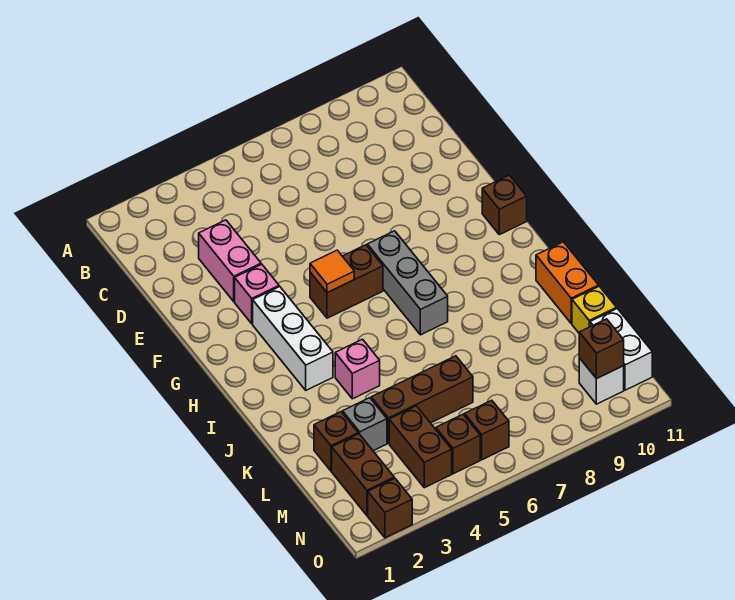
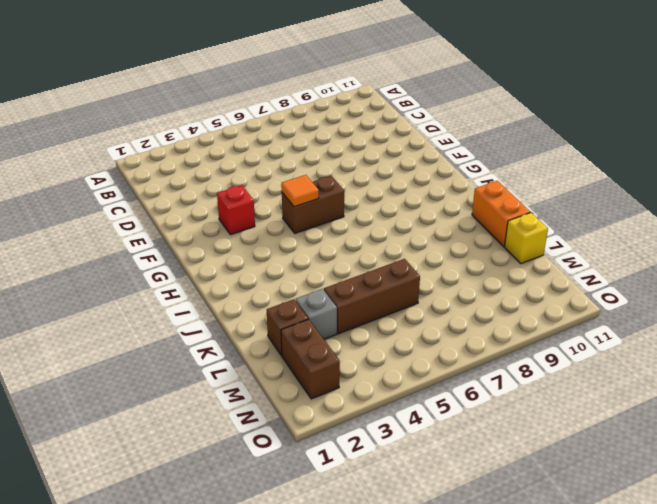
red 1x1 brick [217,185,255,235] -> pink 1x1 brick [235,264,279,324]
none -> pink 1x2 brick [199,220,261,302]
none -> white 1x3 brick [253,287,333,390]
none -> grey 1x3 brick [367,231,448,335]

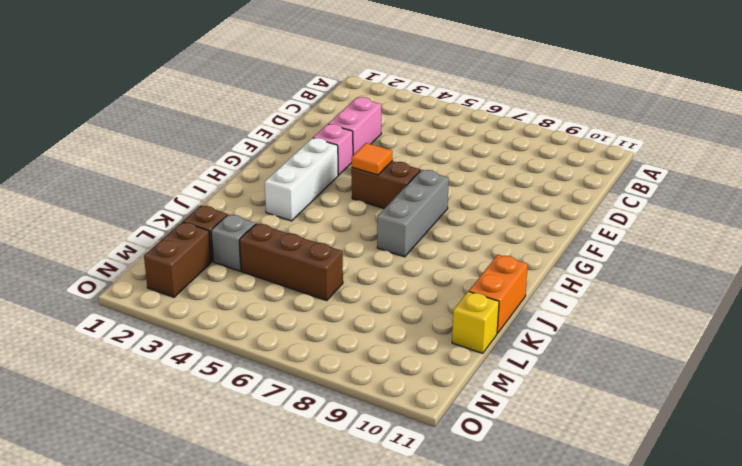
none -> brown 1x1 brick [482,175,527,235]
none -> pink 1x1 brick [335,339,380,399]
none -> brown 1x2 brick [389,406,452,488]

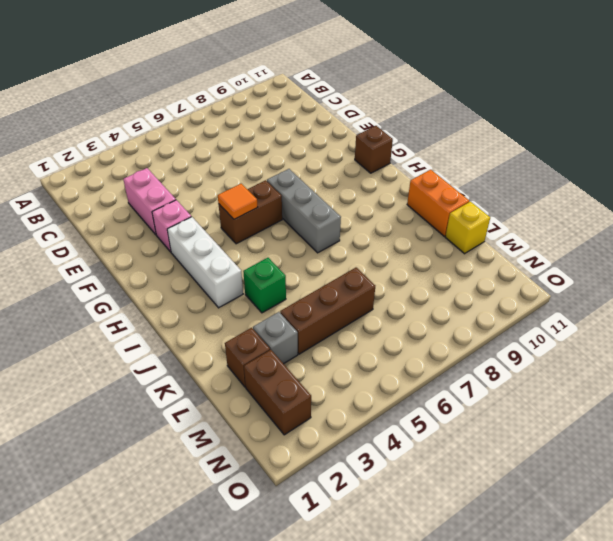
green 1x1 brick [243,258,286,313] -> pink 1x1 brick [335,339,380,399]
none -> brown 1x2 brick [389,406,452,488]
none -> white 1x2 brick [590,309,652,390]
none -> brown 1x1 brick [436,414,480,474]

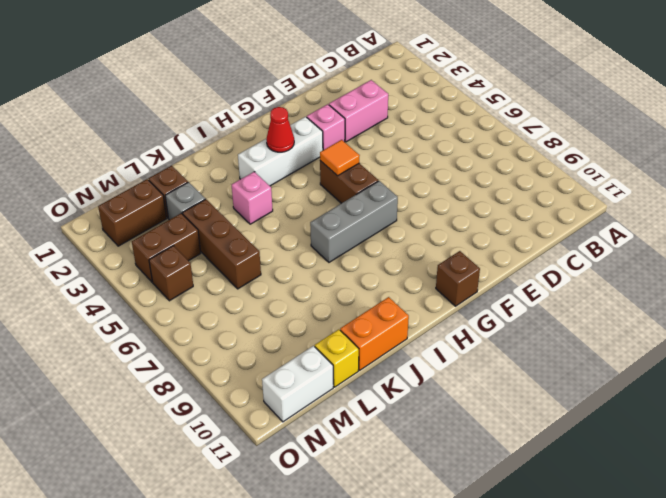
red 1x1 cone [266,107,294,152] -> none
none -> brown 1x1 brick [465,400,509,460]
none -> white 1x1 brick [579,358,624,404]
none -> brown 1x1 brick [368,478,412,538]

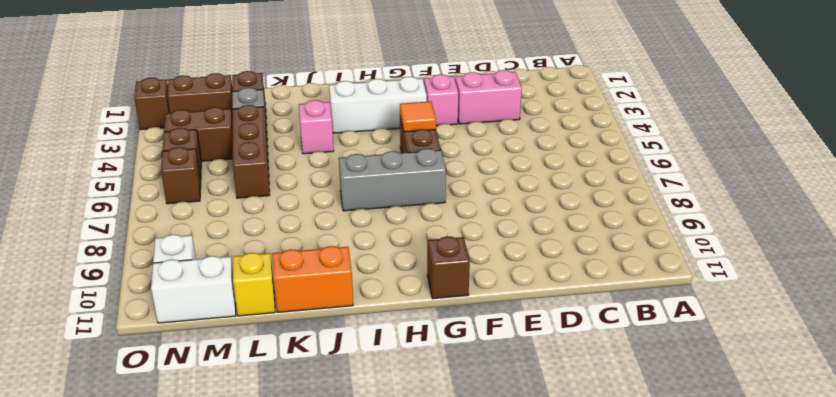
none -> brown 1x1 brick [579,319,624,379]

